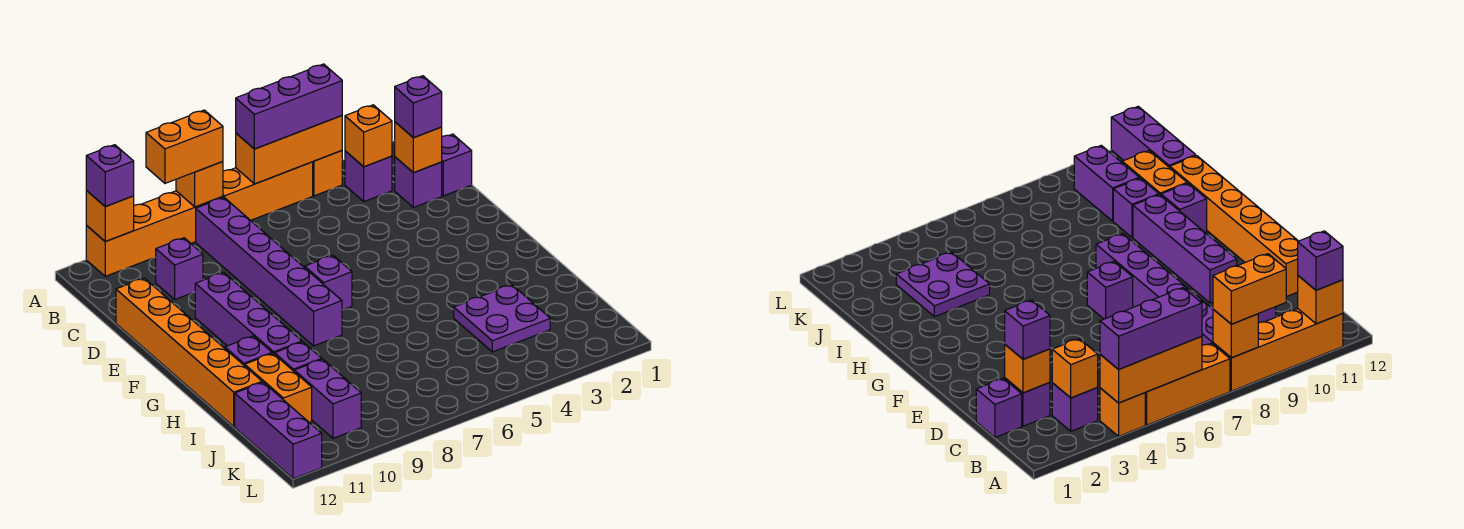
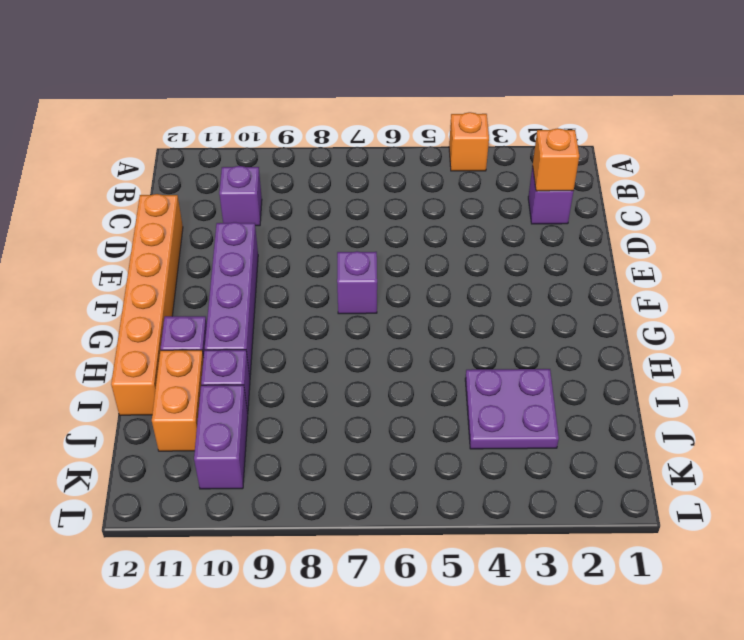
none -> orange 1x3 brick [223,162,313,220]
none -> orange 1x4 brick [86,191,223,276]
none -> purple 1x1 brick [345,151,392,202]

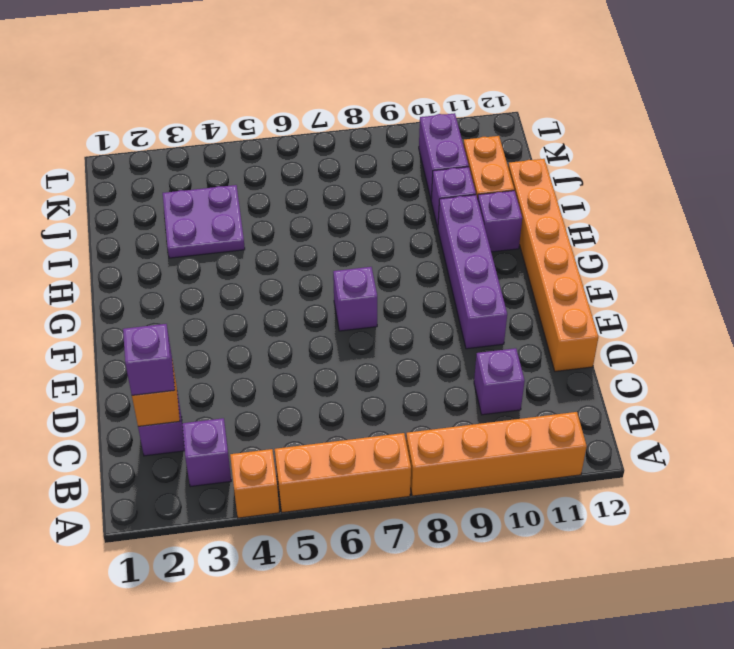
none -> purple 1x6 brick [196,198,342,346]
none -> purple 1x1 brick [442,134,472,196]
none -> purple 1x3 brick [235,382,322,479]

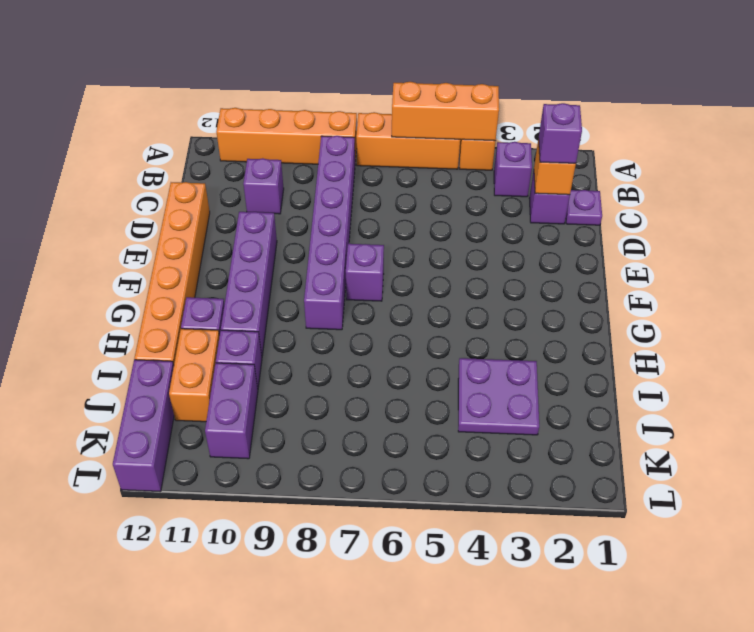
purple 1x1 plate [566,190,602,225] -> purple 1x1 brick [442,134,472,196]
none -> orange 1x1 brick [176,162,223,207]
none -> orange 1x1 brick [86,191,134,241]
none -> orange 1x1 brick [345,105,392,167]

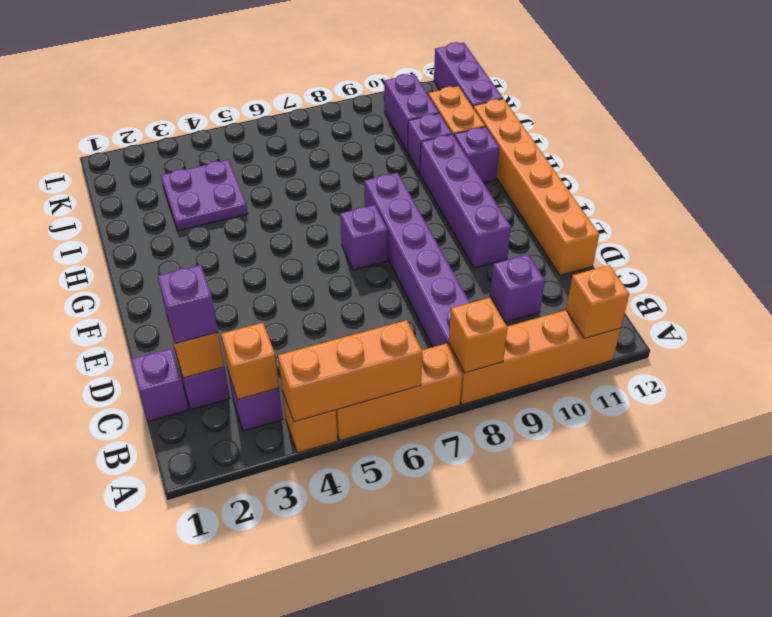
none -> purple 1x3 brick [236,64,342,149]
none -> orange 1x2 brick [146,110,223,183]
none -> purple 1x1 brick [86,145,134,207]

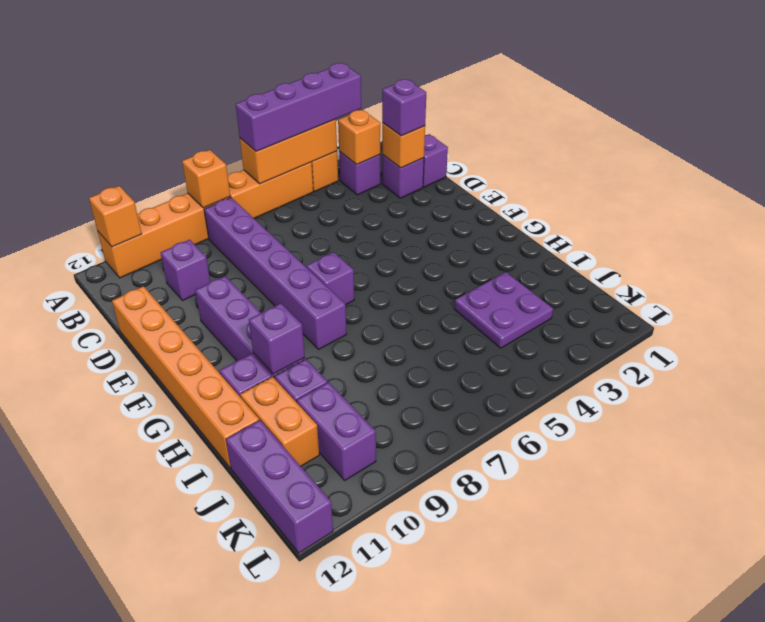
purple 1x4 brick [236,63,361,152] -> purple 1x3 brick [236,64,342,149]
purple 1x1 brick [249,303,305,374] -> purple 1x1 brick moved to [86,145,134,207]
none -> orange 1x2 brick [146,110,223,183]

